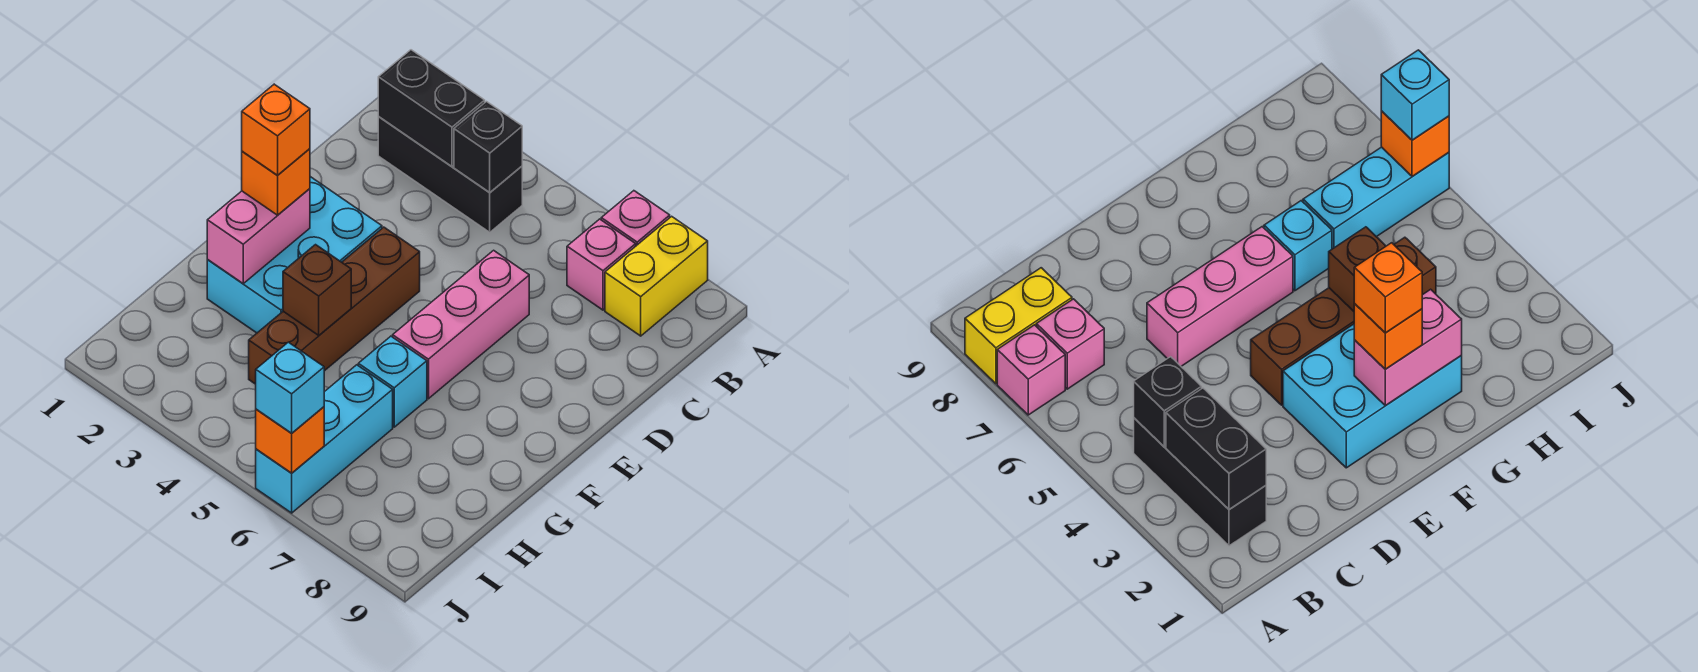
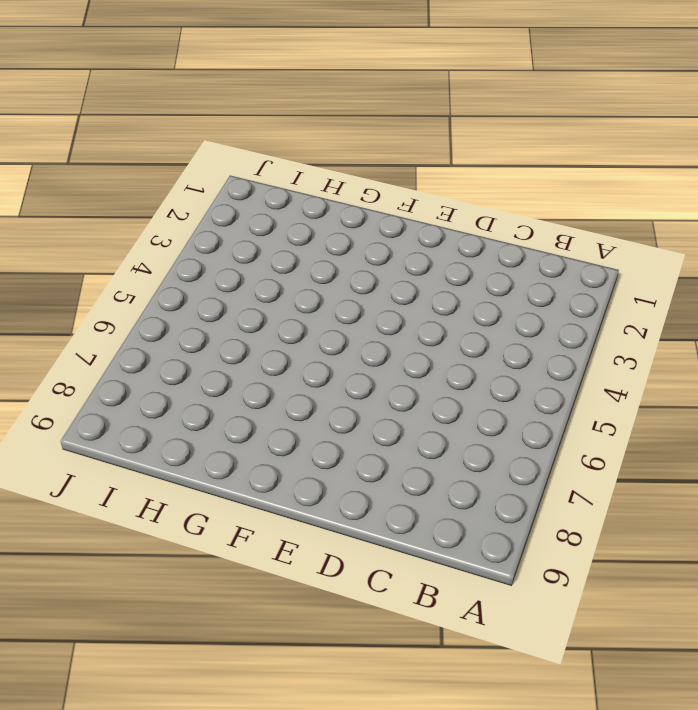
none -> pink 1x1 brick [601,191,670,246]
none -> yellow 1x2 brick [605,216,708,336]
none -> black 1x3 brick [378,117,522,232]

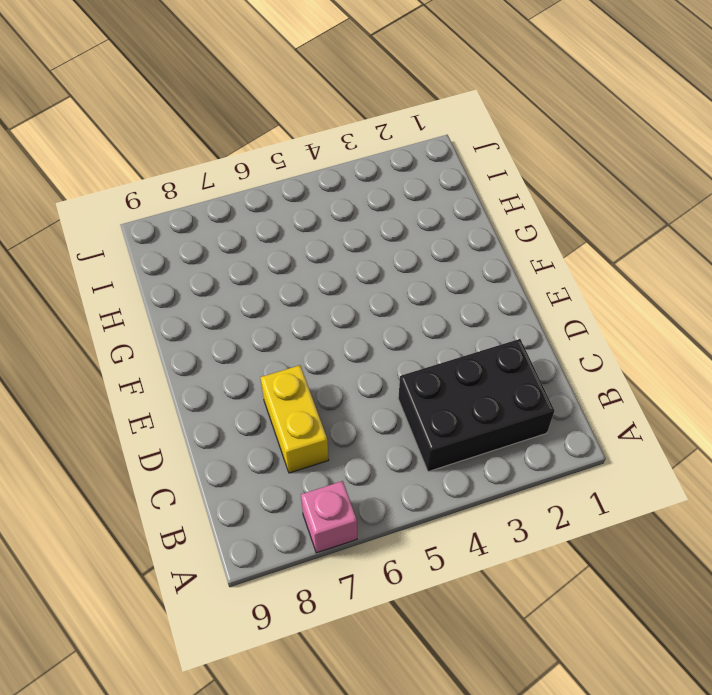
black 2x3 brick [398,339,555,472] -> black 1x3 brick [378,117,522,232]
yellow 1x2 brick [260,365,329,473] -> yellow 1x2 brick moved to [605,216,708,336]
none -> pink 1x1 brick [567,219,636,310]
none -> pink 1x3 brick [393,250,529,399]
none -> cyan 2x3 brick [207,177,382,333]

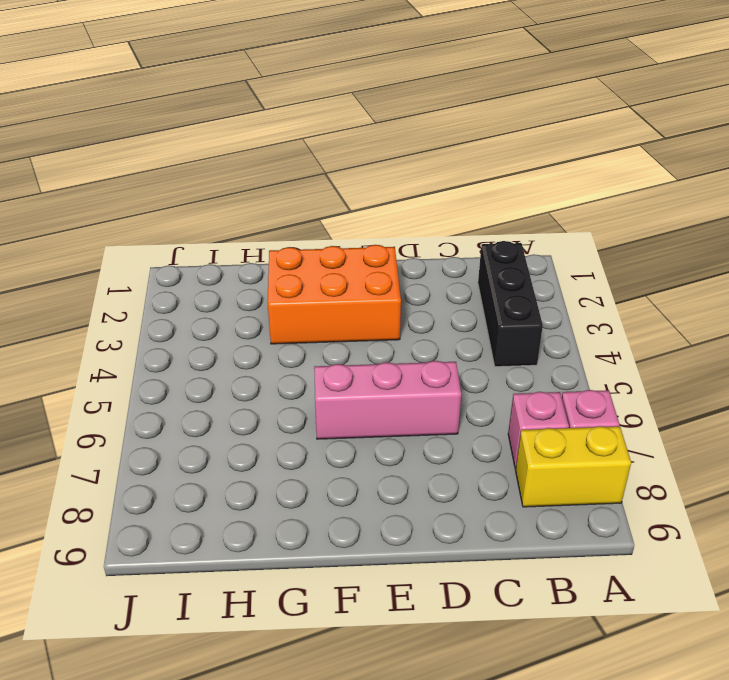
orange 2x3 brick [268,245,401,344] -> cyan 2x3 brick [207,177,382,333]
none -> brown 1x4 brick [249,227,420,384]
none -> cyan 1x1 brick [358,336,427,427]
none -> cyan 1x3 brick [256,365,393,513]

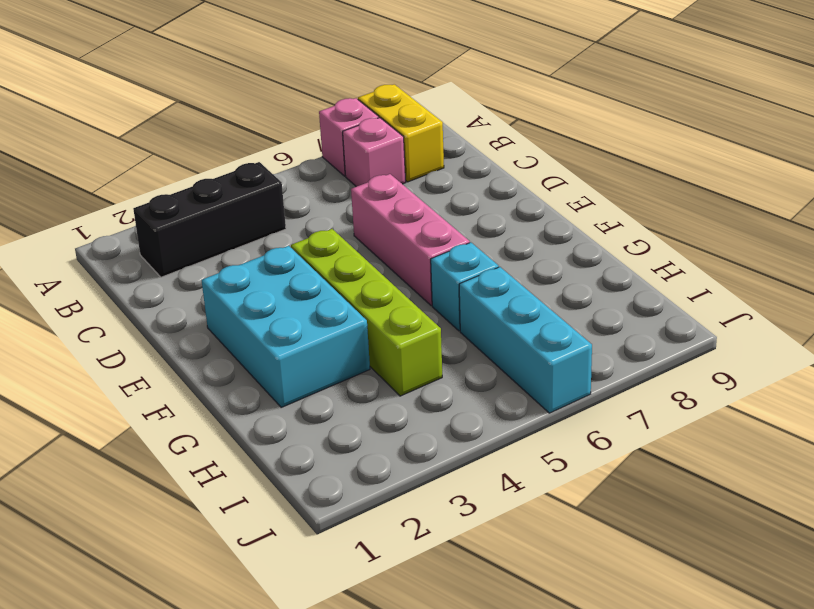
lime 1x4 brick [291,229,442,396] -> brown 1x4 brick [249,227,420,384]
none -> black 1x2 brick [378,50,485,166]
none -> black 1x1 brick [454,102,522,192]
none -> pink 1x2 brick [207,189,310,283]

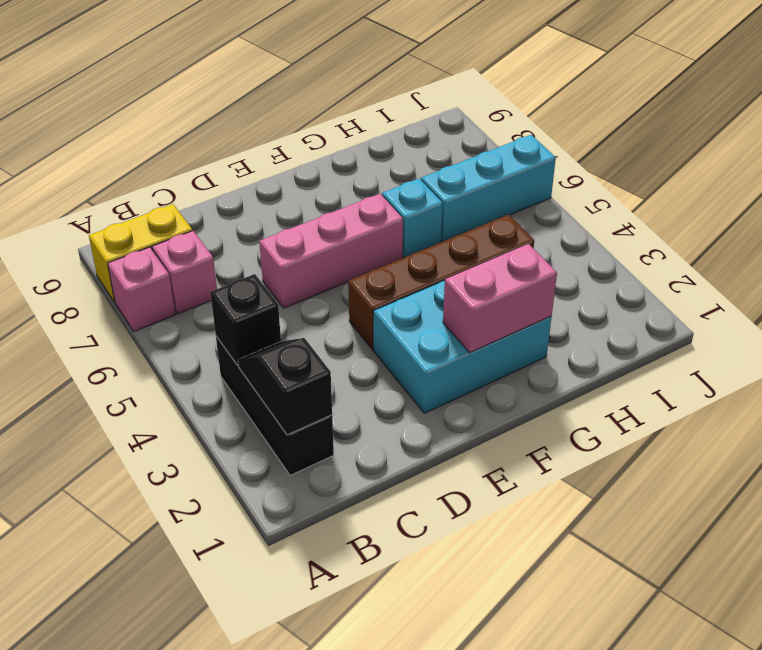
black 1x2 slope [238,338,332,435] -> black 1x2 brick [378,50,485,166]
none -> brown 1x1 brick [283,245,351,335]
none -> orange 1x1 brick [256,407,324,473]
none -> orange 1x1 brick [242,149,310,215]

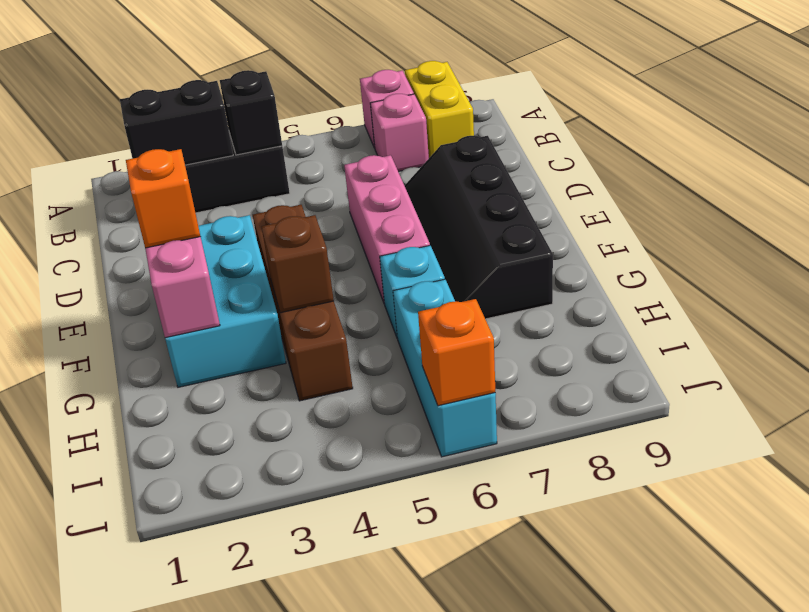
black 2x4 slope [405,136,553,319] -> none
none -> cyan 1x1 brick [256,342,324,433]
none -> orange 1x1 brick [242,84,310,176]

